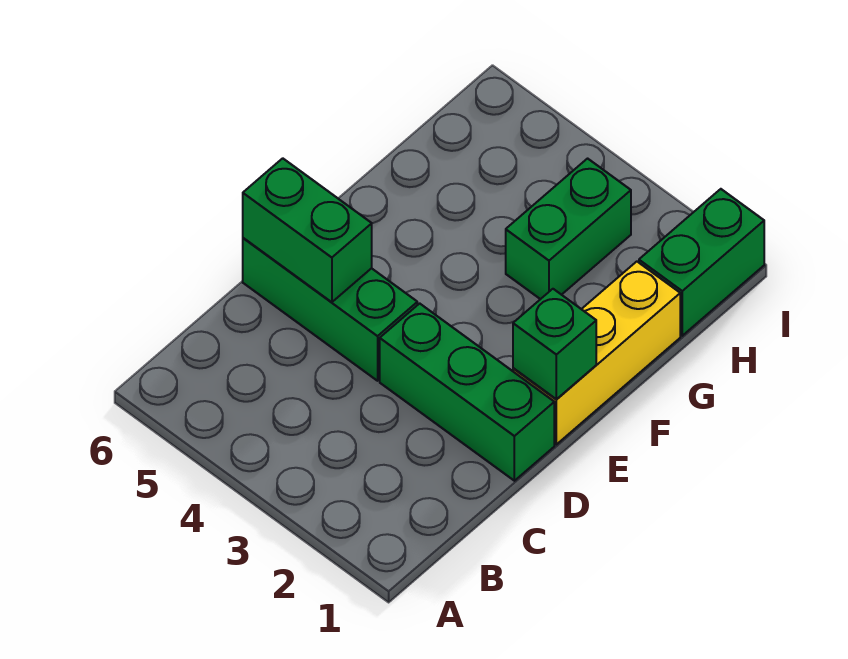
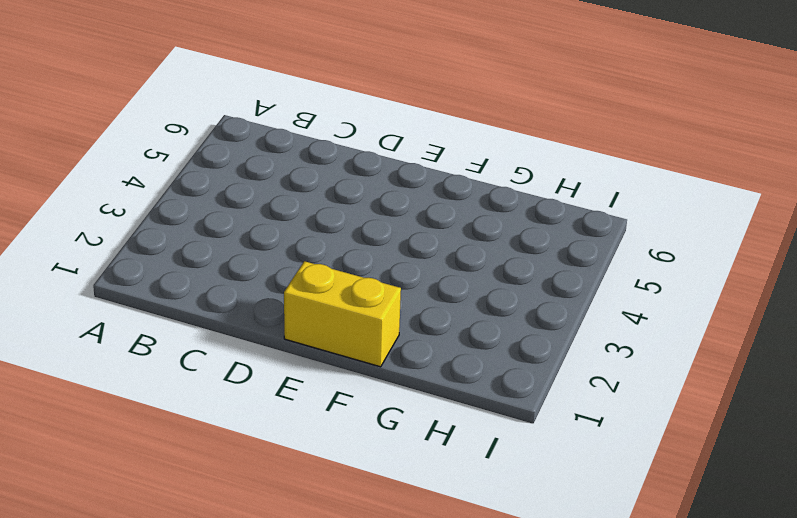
yellow 1x2 brick [284,261,401,367] -> yellow 1x3 brick [513,262,680,444]
none -> green 1x3 brick [380,303,554,481]
none -> green 1x3 brick [243,238,417,381]

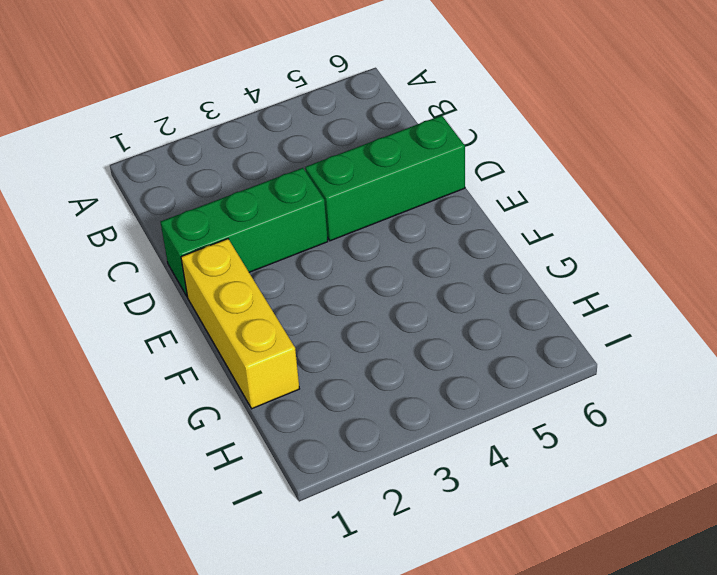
none -> green 1x2 brick [506,159,631,299]
none -> green 1x2 brick [639,189,764,336]

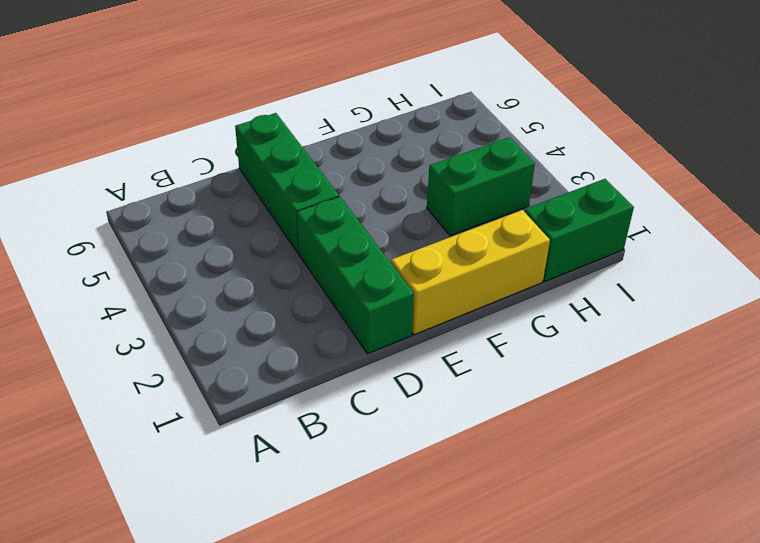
none -> green 1x2 brick [243,158,372,302]
none -> green 1x1 brick [513,289,596,399]

